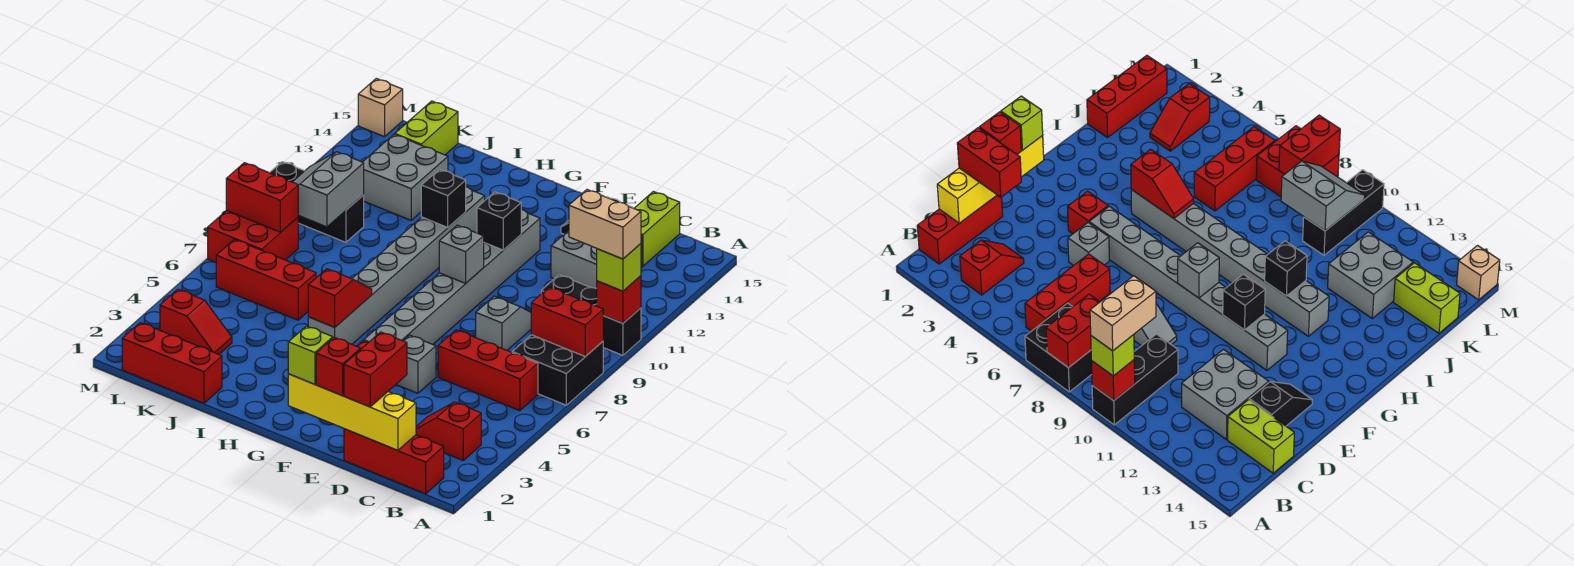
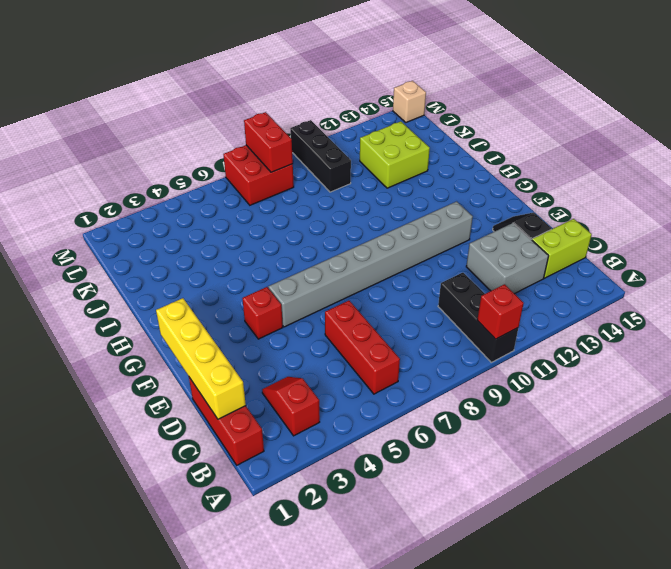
lime 2x2 brick [360,121,430,188] -> grey 2x2 brick [363,134,448,220]
none -> black 2x2 brick [512,335,603,405]
none -> grey 1x2 slope [476,296,531,350]
none -> grey 1x1 brick [396,335,436,393]
none -> grey 1x8 brick [308,187,485,344]

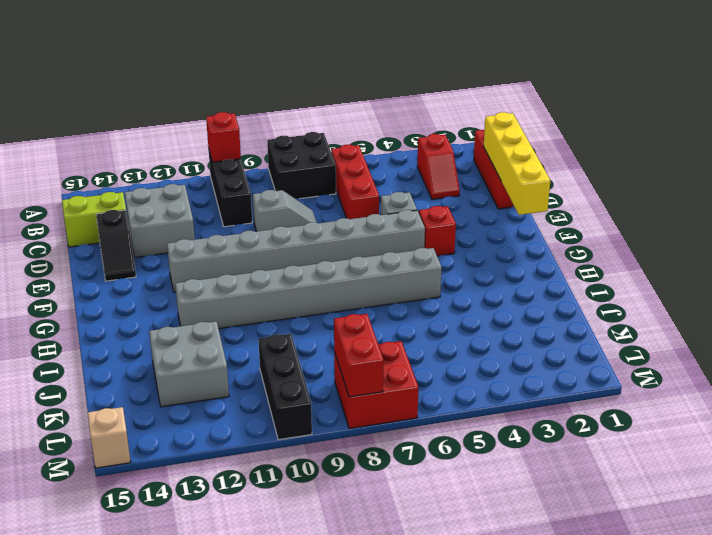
grey 1x2 slope [253,190,317,231] -> grey 1x2 slope turned to [476,296,531,350]
none -> red 1x3 brick [122,323,222,403]
none -> red 1x3 brick [216,239,316,320]
none -> red 1x2 slope [160,289,232,354]
none -> lime 1x2 brick [395,101,458,155]

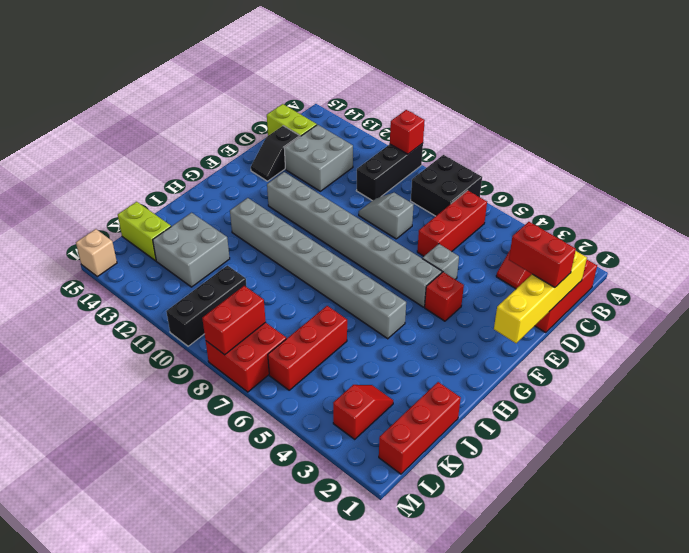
none -> red 1x2 brick [531,287,603,357]
none -> grey 1x1 brick [439,225,484,283]
none -> black 1x1 brick [477,192,521,250]
none -> red 1x2 slope [308,269,372,327]

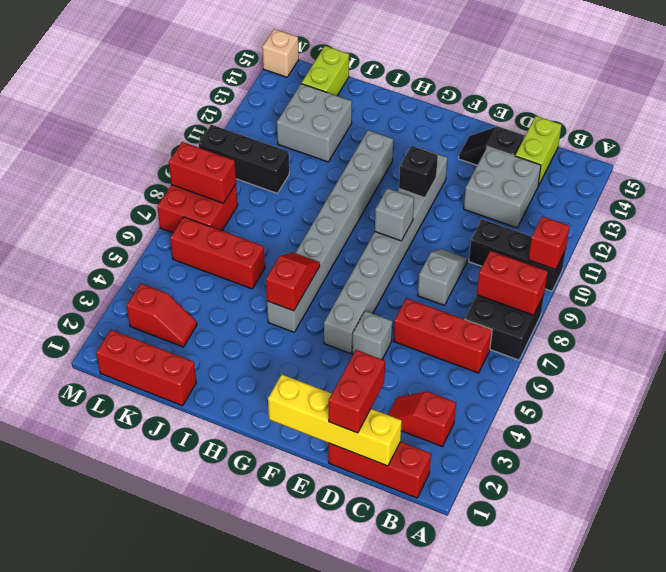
none -> red 1x1 brick [1068,191,1108,234]
none -> black 1x1 brick [421,169,466,227]
none -> grey 2x2 slope [293,152,364,227]
none -> lime 1x1 brick [597,244,641,291]

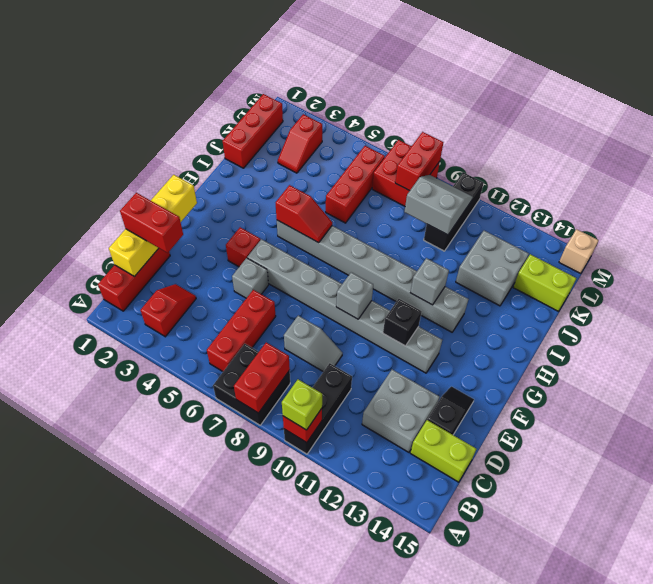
grey 1x1 brick [410,258,449,305] -> black 1x1 brick [421,169,466,227]
none -> red 1x1 brick [316,337,361,396]
none -> lime 1x1 brick [288,326,333,384]
none -> tan 1x2 brick [569,190,641,259]

